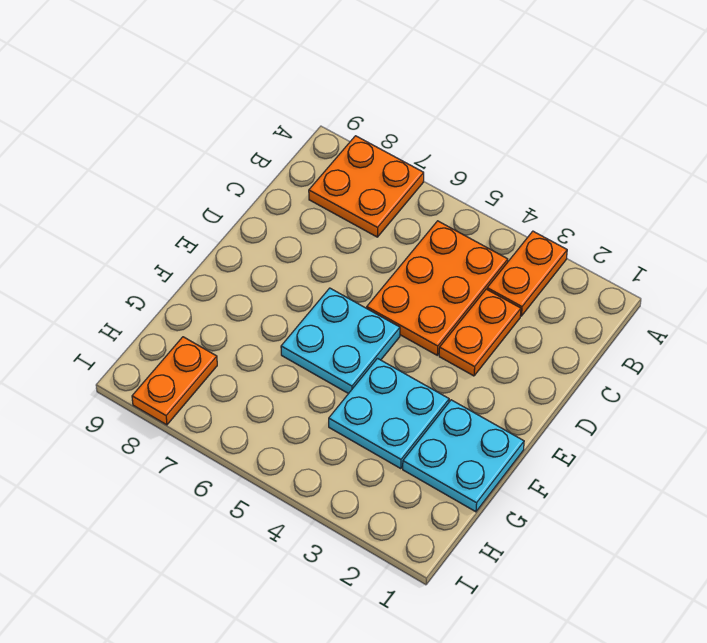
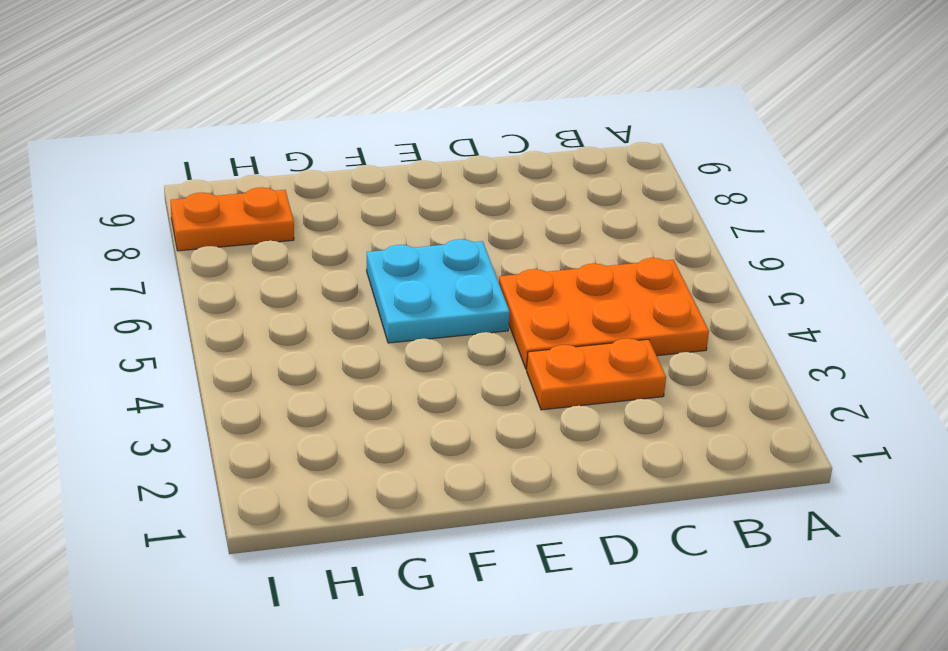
none -> orange 1x2 plate [487,231,567,316]
none -> orange 2x2 plate [309,136,424,237]

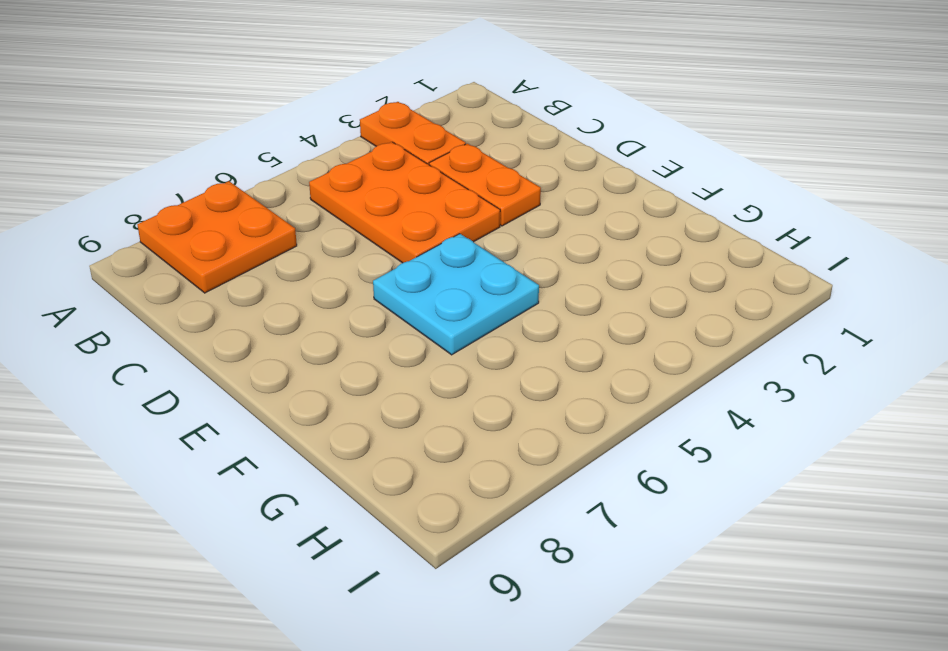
none -> cyan 2x2 plate [403,400,524,512]
none -> cyan 2x2 plate [329,358,449,469]

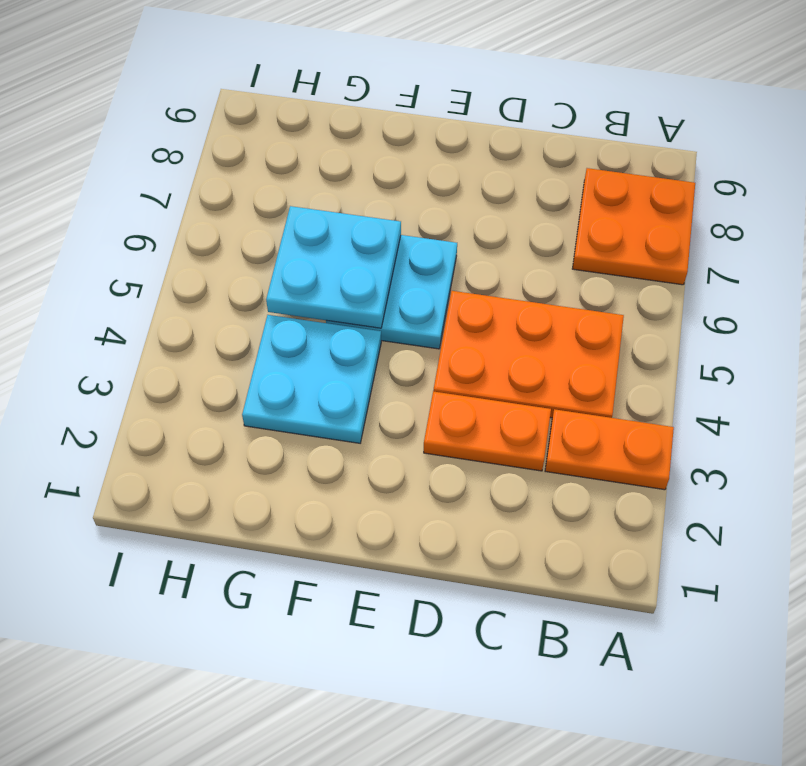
cyan 2x2 plate [266,206,401,328] -> cyan 2x2 plate moved to [403,400,524,512]
none -> orange 1x2 plate [132,337,217,425]

